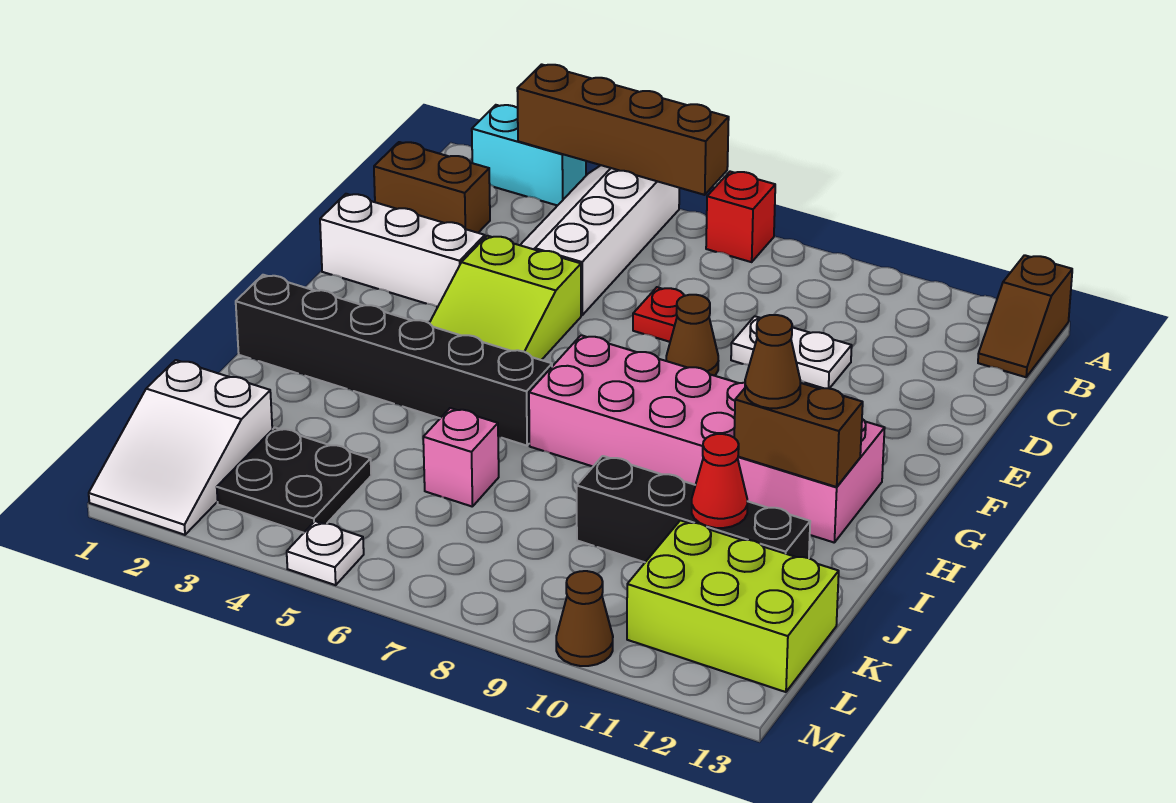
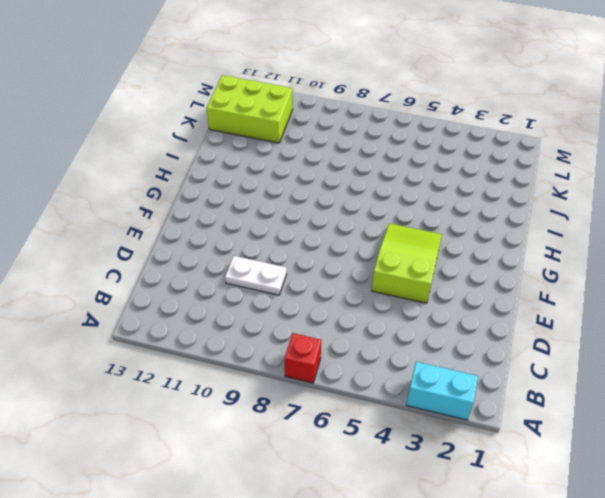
none -> white 2x4 slope [521,165,679,315]
none -> brown 1x2 slope [978,255,1072,377]
none -> brown 1x2 brick [374,142,490,233]

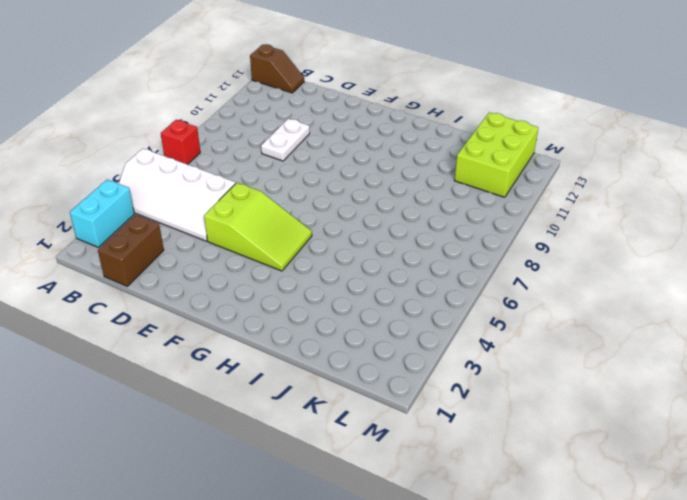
none -> red 1x1 plate [633,287,685,342]
none -> white 1x3 brick [320,194,485,307]
none -> brown 1x1 cone [666,295,718,376]

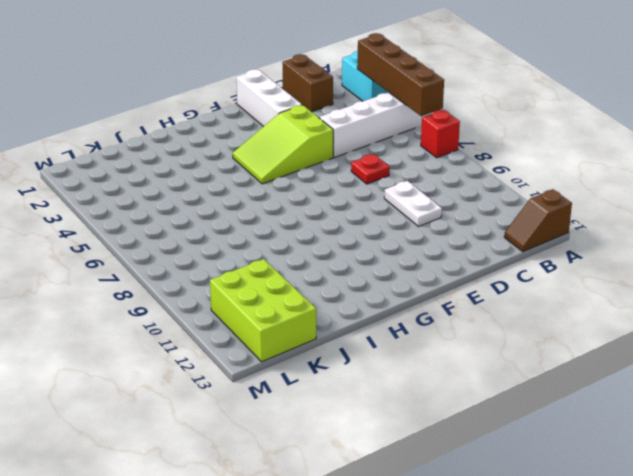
none -> brown 1x1 cone [666,295,718,376]
none -> pink 2x6 brick [529,335,885,542]
none -> black 1x6 brick [236,275,552,446]

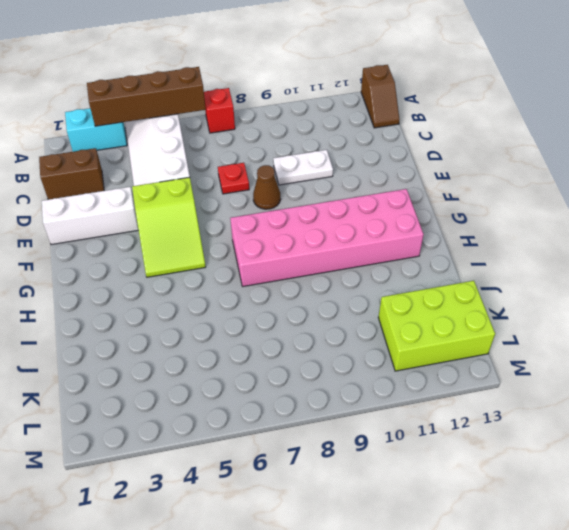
none -> black 1x6 brick [236,275,552,446]
none -> pink 1x1 brick [423,408,499,507]
none -> black 1x4 brick [577,456,810,562]

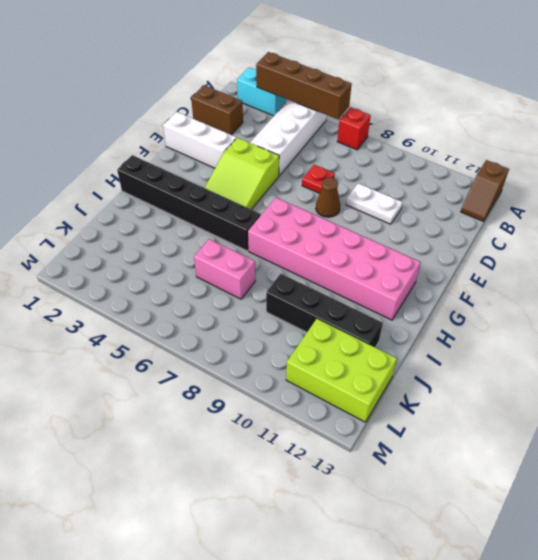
pink 1x2 brick [194,239,255,299] -> pink 1x1 brick [423,408,499,507]
none -> white 2x3 slope [89,360,272,535]
none -> black 2x2 plate [217,428,371,533]
none -> white 1x1 plate [287,521,364,585]

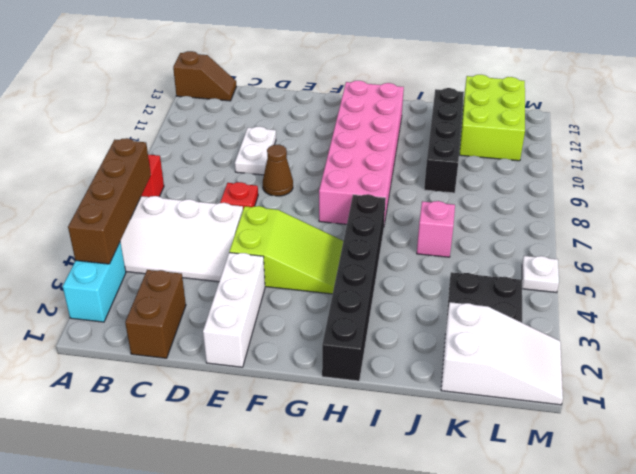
none -> brown 1x1 cone [556,571,613,666]
none -> brown 1x2 brick [734,383,863,487]
none -> red 1x1 cone [692,434,747,528]

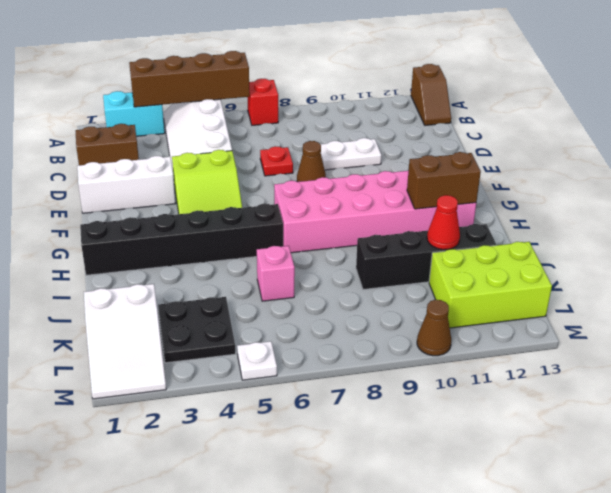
none -> brown 1x1 cone [745,315,800,408]

